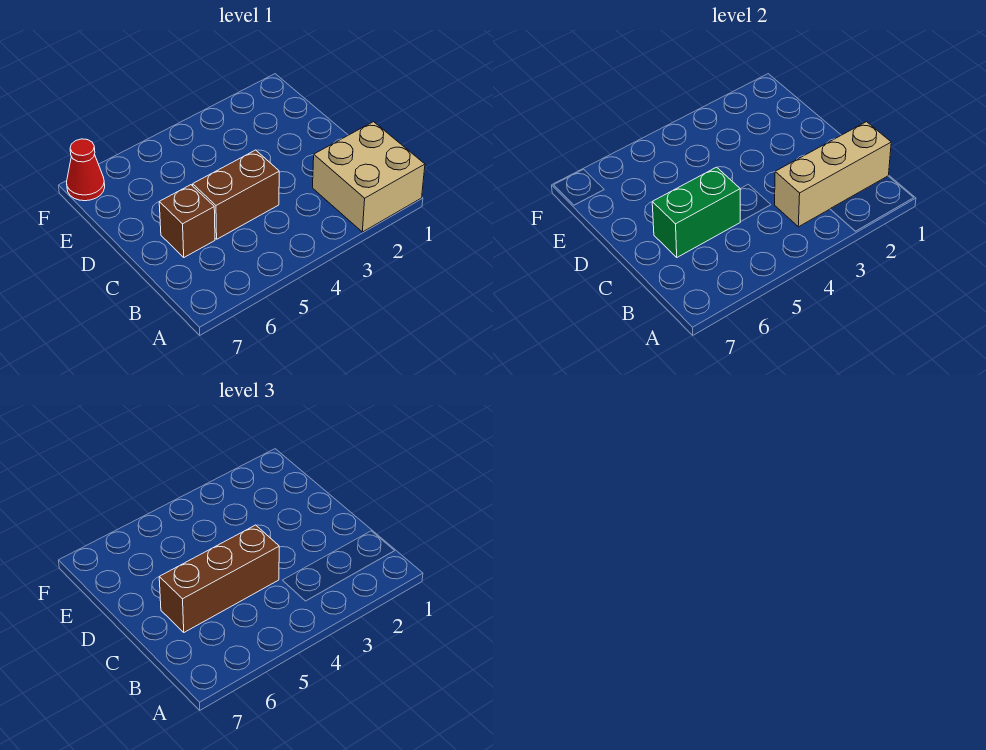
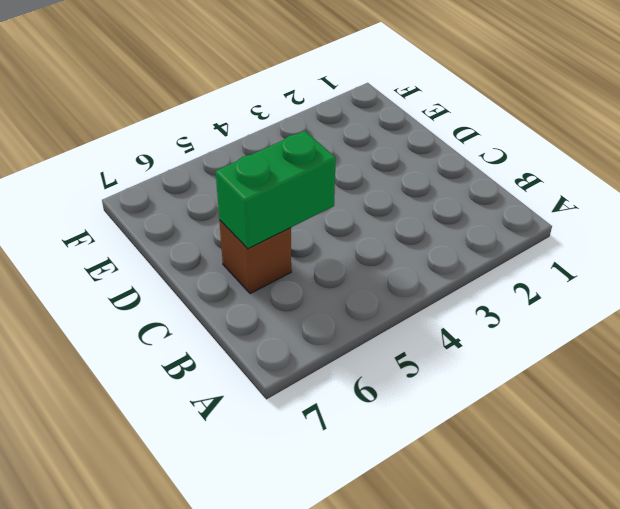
none -> tan 2x2 brick [312,122,425,232]
none -> brown 1x2 brick [193,150,279,239]

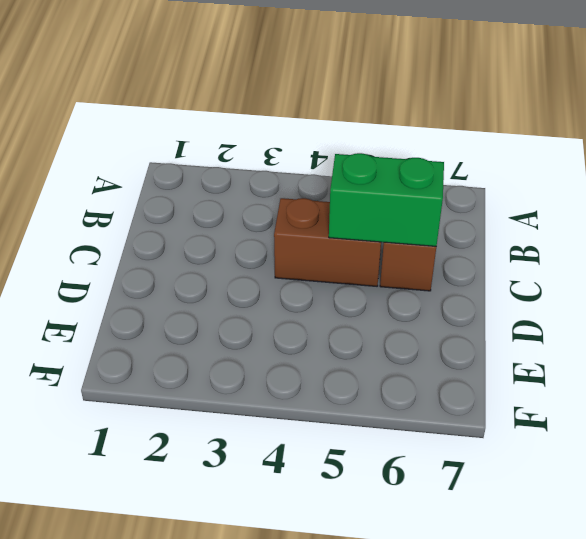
none -> tan 2x2 brick [312,122,425,232]
none -> red 1x1 cone [67,139,105,201]

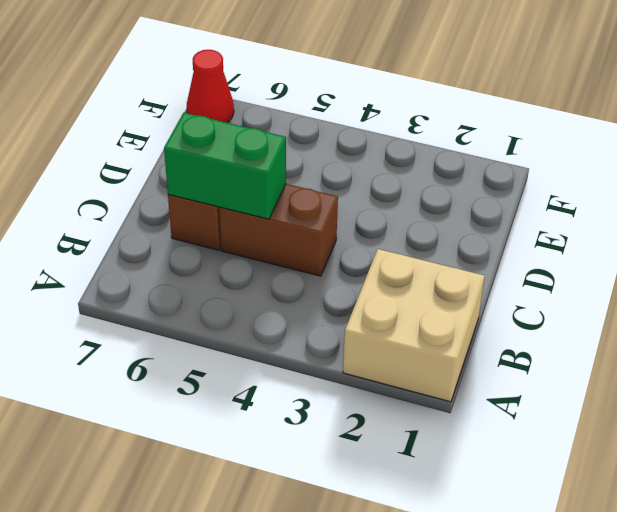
none -> tan 1x3 brick [775,122,891,227]
none -> brown 1x3 brick [159,525,279,632]

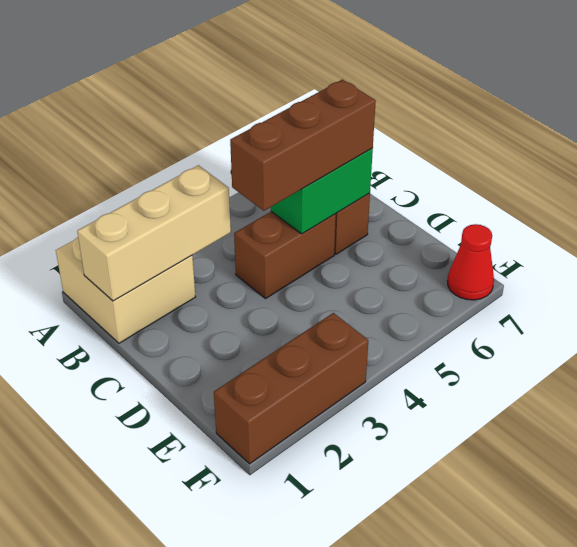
brown 1x3 brick [214,313,368,464] -> none

